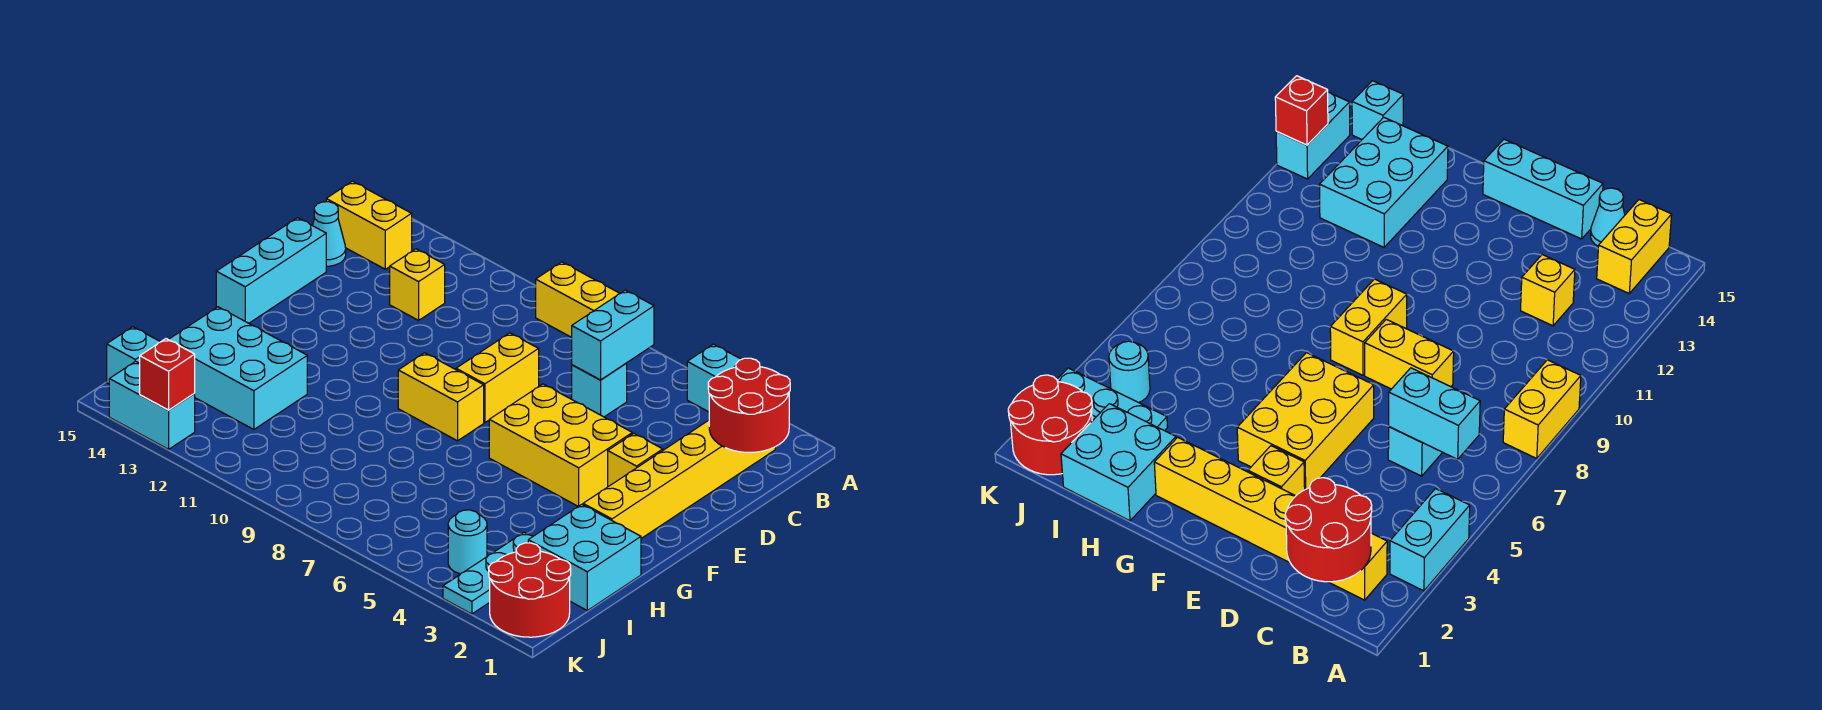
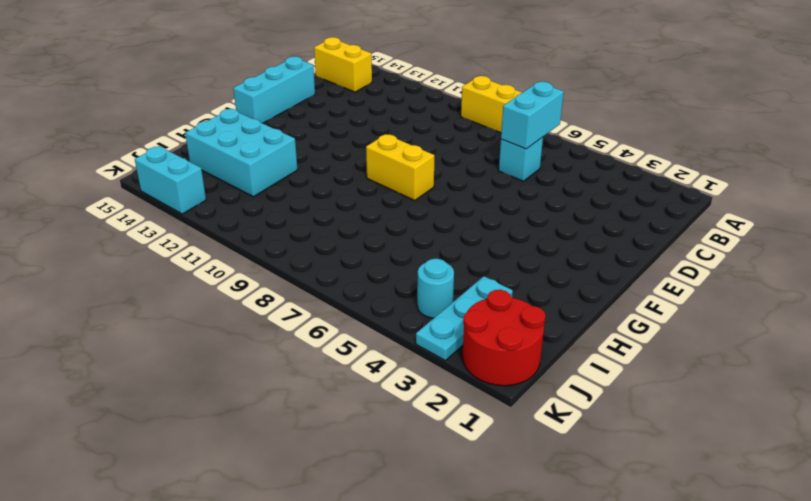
none -> cyan 1x2 brick [687,344,741,412]
none -> yellow 1x6 brick [583,420,775,538]
none -> yellow 1x1 brick [390,249,445,320]

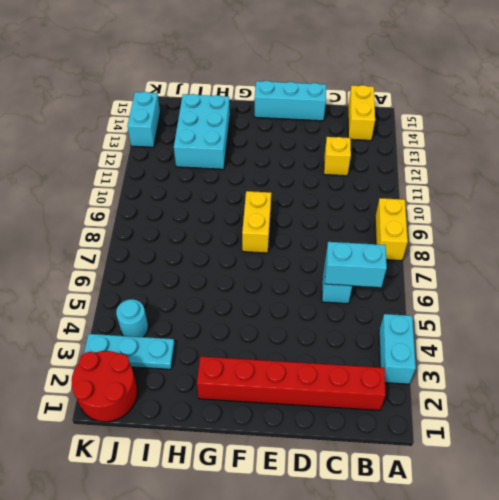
red 1x6 brick [197,357,386,410] -> yellow 1x6 brick [583,420,775,538]
none -> cyan 1x1 cone [313,202,346,266]
none -> yellow 1x2 brick [456,333,539,423]
none -> yellow 1x1 brick [608,434,663,487]

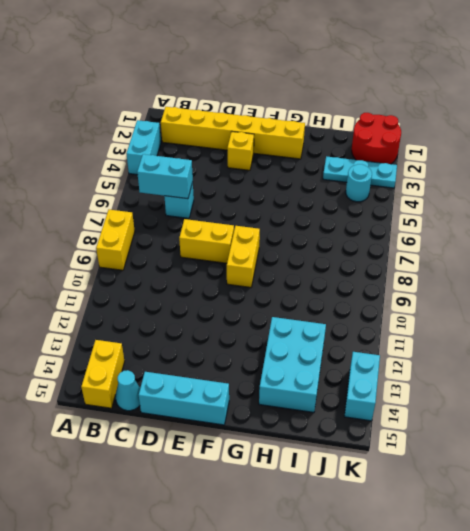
none -> yellow 1x1 brick [390,249,445,320]
none -> yellow 2x3 brick [489,384,632,506]
none -> cyan 2x2 brick [528,504,641,610]

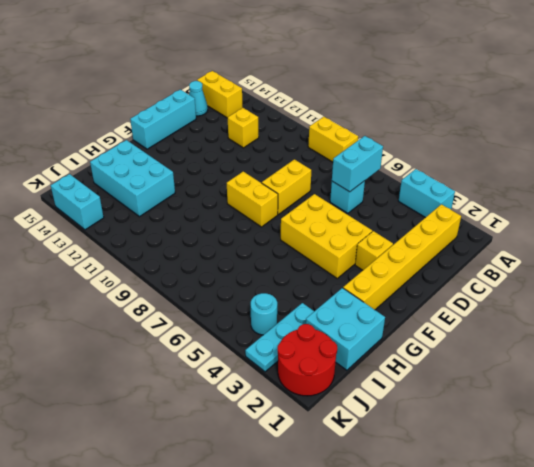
none -> cyan 1x1 brick [107,327,160,384]
none -> red 2x2 round brick [708,358,790,452]
none -> red 1x1 brick [139,339,195,410]

